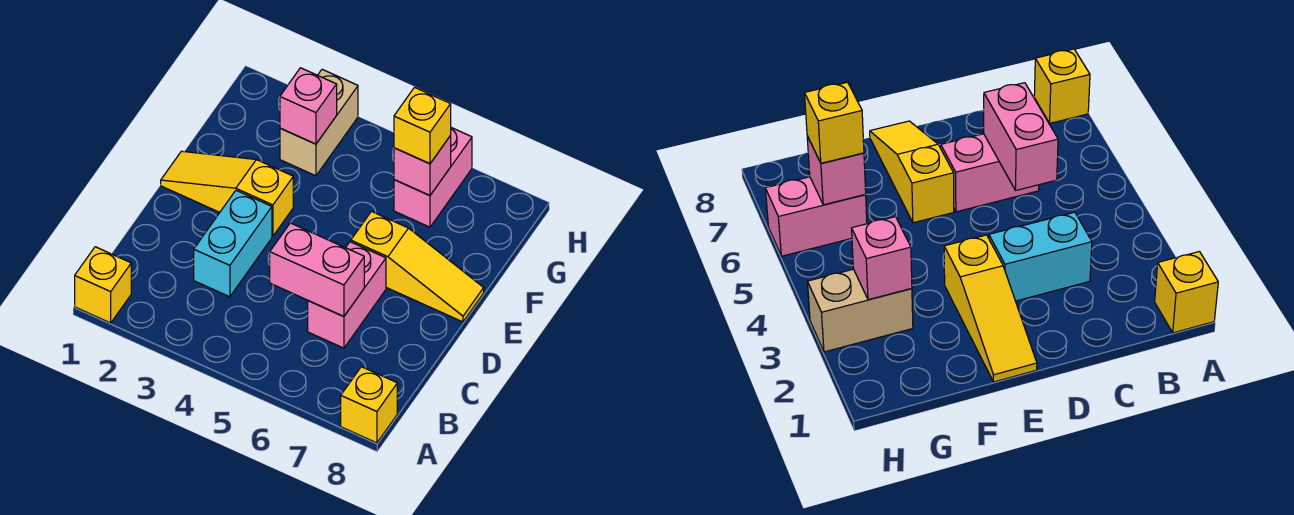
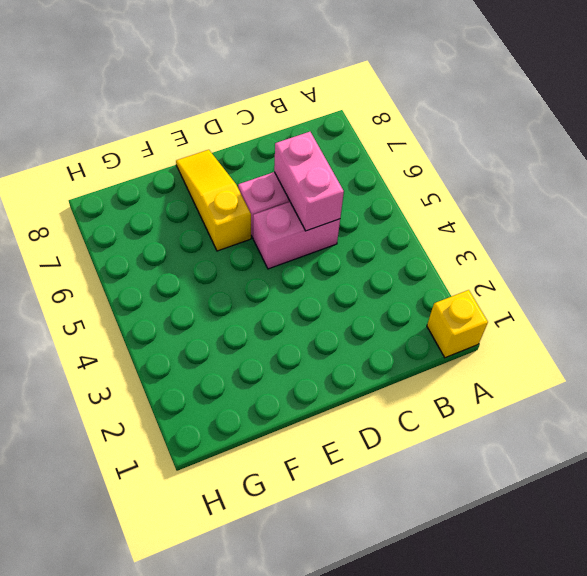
pink 1x2 brick [253,202,340,269] -> pink 1x2 brick moved to [394,128,472,227]
none -> yellow 1x1 brick [341,367,397,443]
none -> cyan 1x2 brick [194,191,272,297]
none -> yellow 1x3 slope [161,151,293,236]

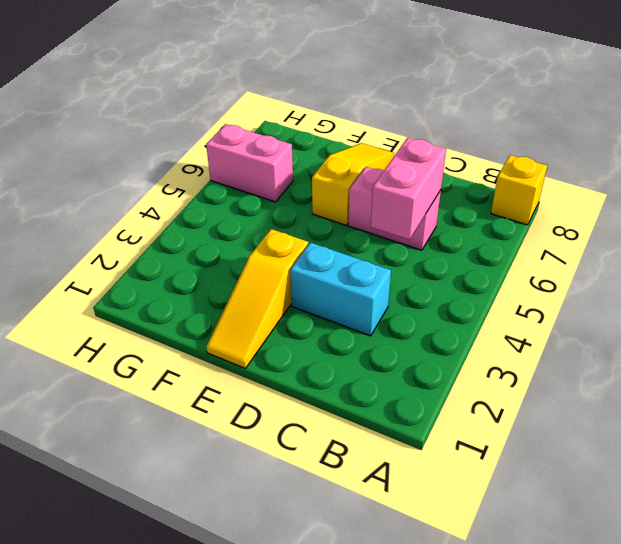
none -> yellow 1x1 brick [75,247,131,323]
none -> tan 1x2 brick [280,69,358,176]
none -> pink 1x1 brick [280,68,337,144]

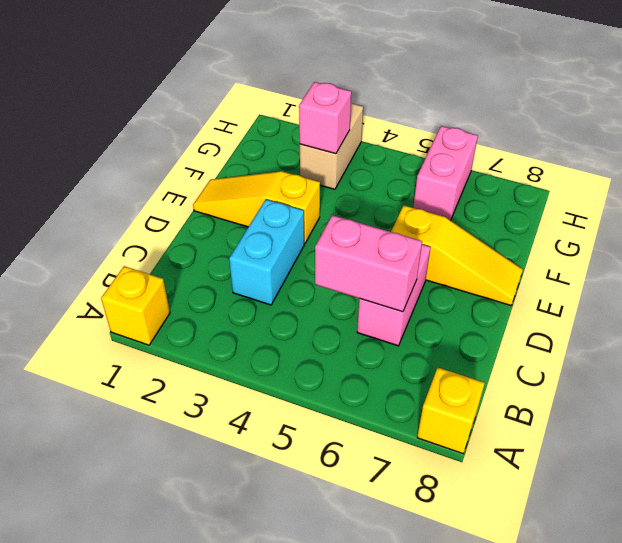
none -> pink 1x1 brick [394,136,451,195]
none -> yellow 1x1 brick [394,87,451,164]

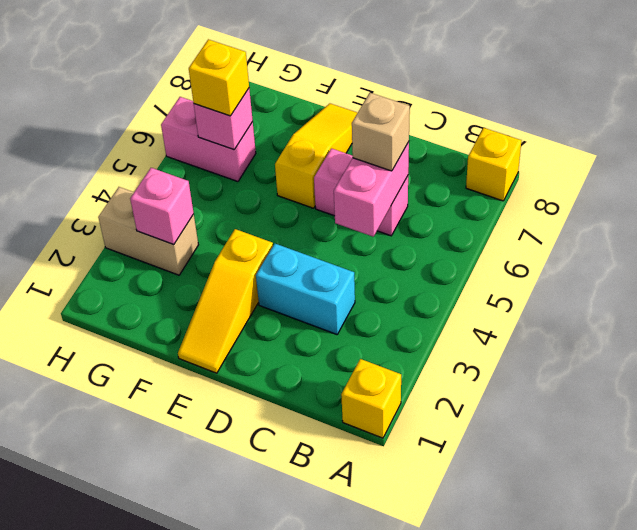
tan 1x1 brick [352,93,410,171] -> none

